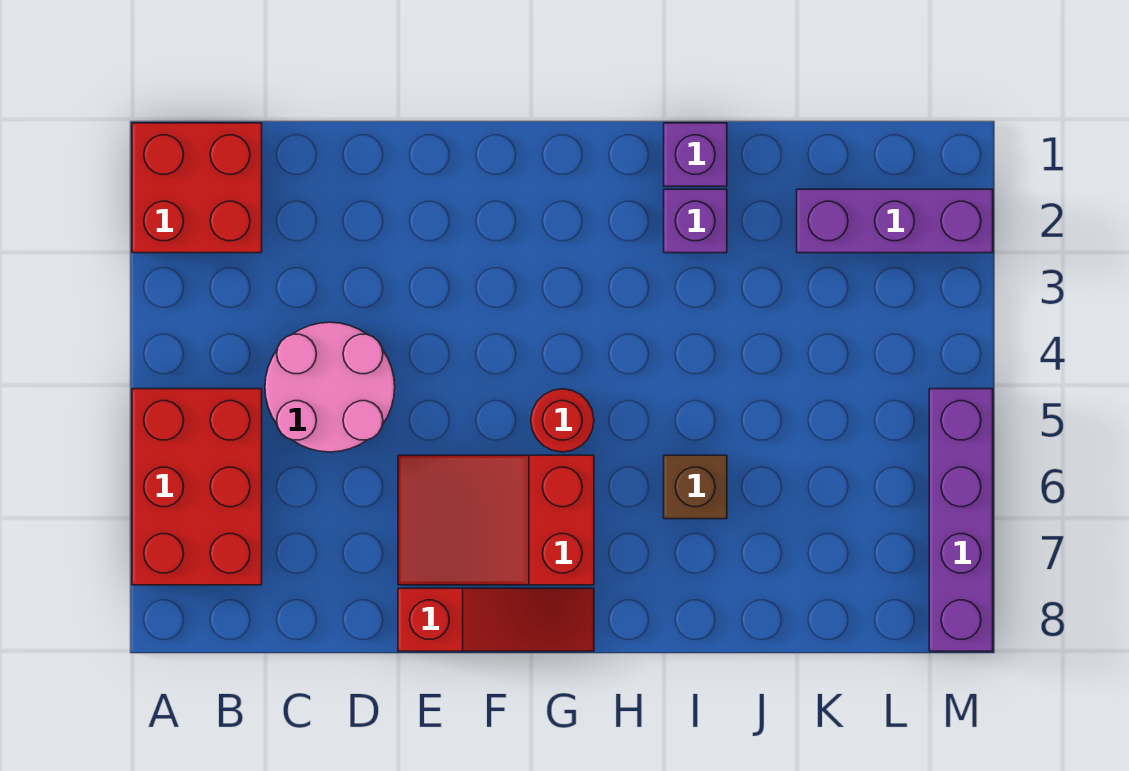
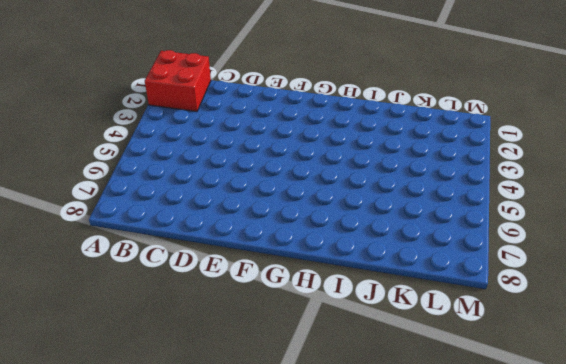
none -> red 2x3 brick [132,389,262,585]
none -> pink 2x2 round brick [265,322,395,452]

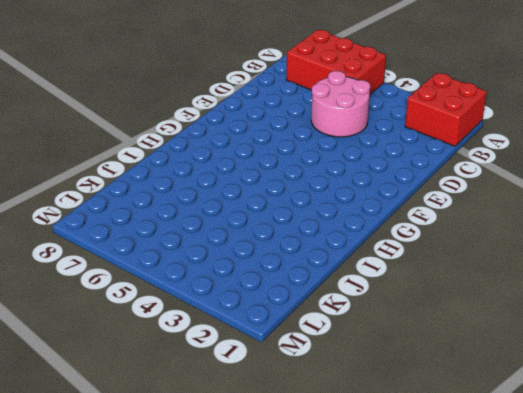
none -> red 2x3 slope [398,455,594,585]
none -> red 1x3 slope [398,588,594,651]

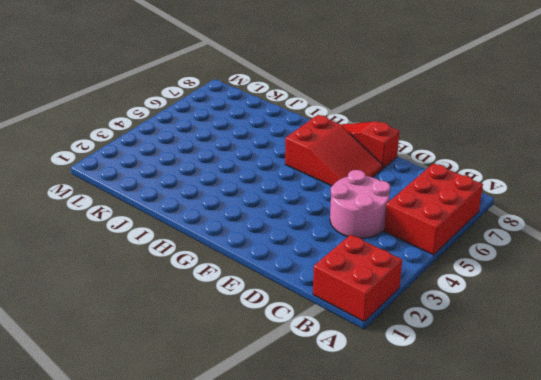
none -> red 1x1 round brick [531,389,594,452]
none -> purple 1x1 brick [664,123,727,186]

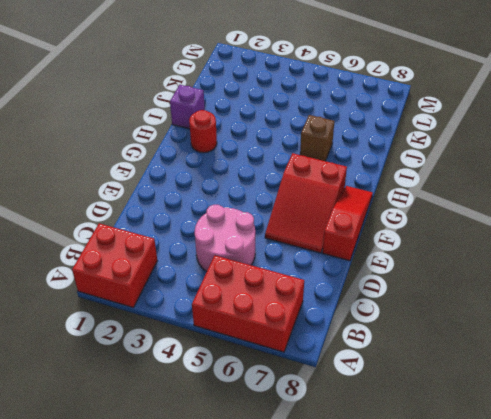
red 1x1 round brick [189,110,217,153] -> red 1x1 round brick moved to [531,389,594,452]
none -> purple 1x1 brick [664,189,727,253]
none -> purple 1x3 brick [797,189,993,253]

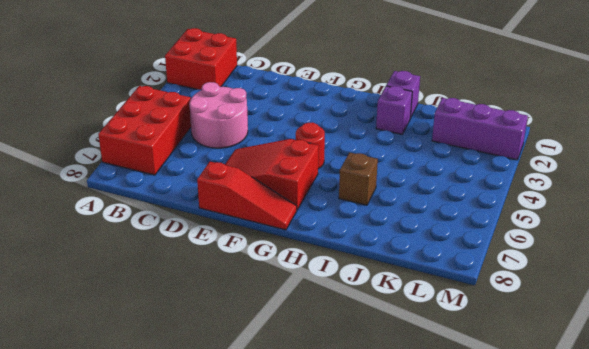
none -> purple 1x4 brick [929,389,993,651]

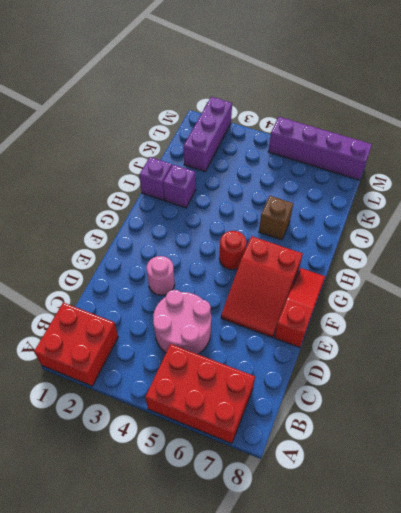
pink 1x1 round brick [147,256,175,295] -> none

